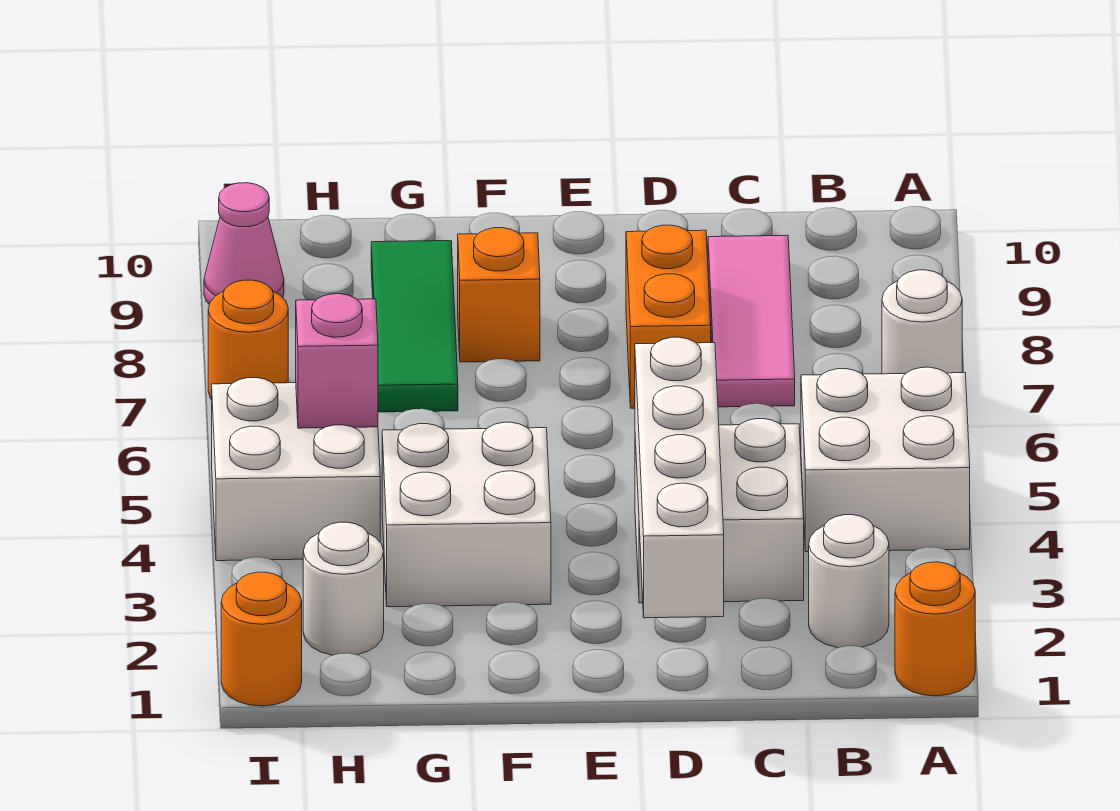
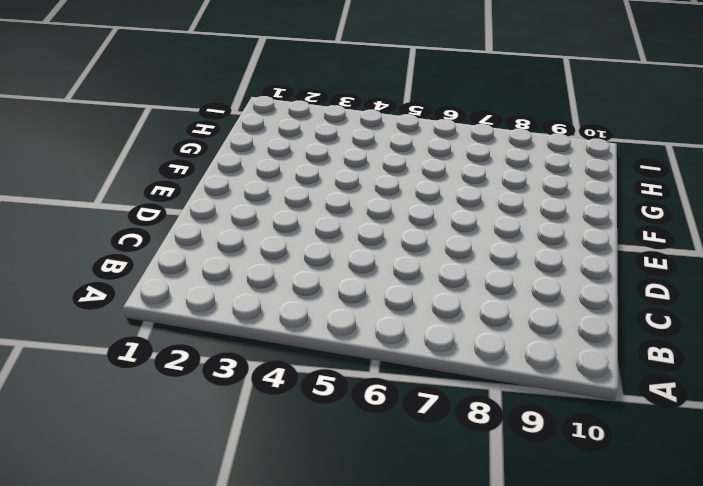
none -> orange 1x1 round brick [895,562,975,696]
none -> white 2x2 brick [801,367,970,552]
none -> white 1x1 round brick [882,270,962,374]

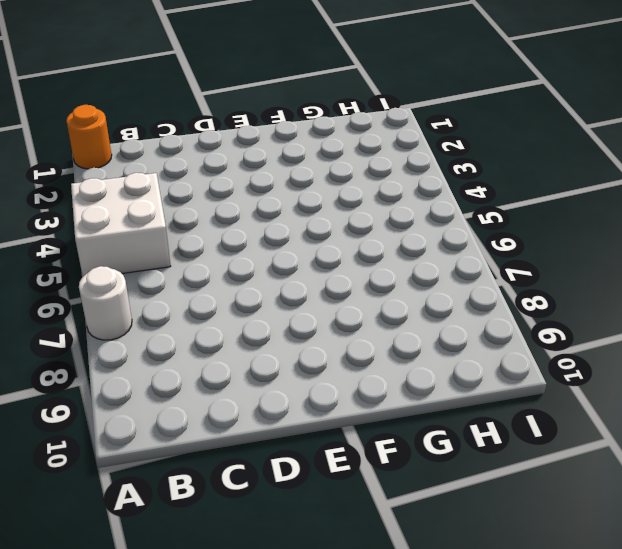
none -> white 1x1 round brick [809,515,889,648]
none -> white 2x2 brick [635,419,804,603]
none -> pink 1x3 tile [708,235,795,407]

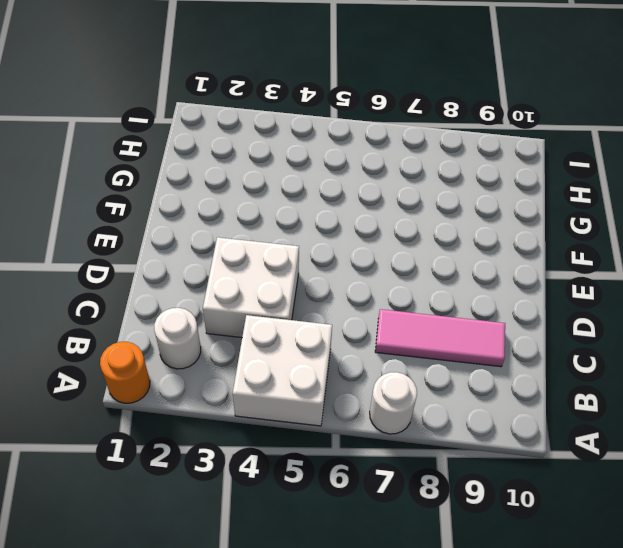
none -> orange 1x2 brick [626,225,711,408]
none -> white 2x2 brick [382,422,551,607]
none -> orange 1x1 brick [458,228,540,362]

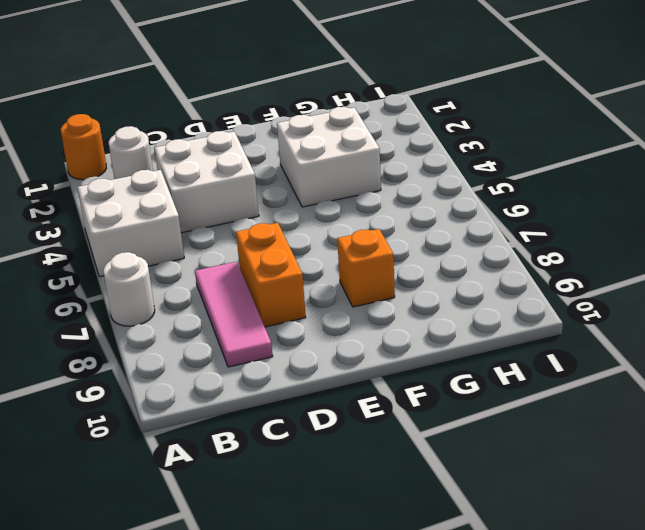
none -> green 1x3 tile [371,241,458,412]
none -> white 1x1 round brick [303,522,384,655]
none -> white 2x2 brick [212,378,380,561]

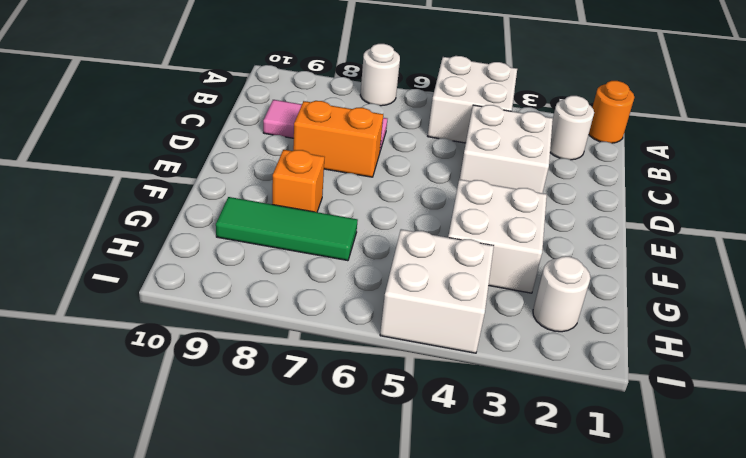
none -> orange 1x1 round brick [221,572,302,706]
none -> orange 1x1 round brick [208,280,288,400]
none -> pink 1x1 cone [204,183,284,304]

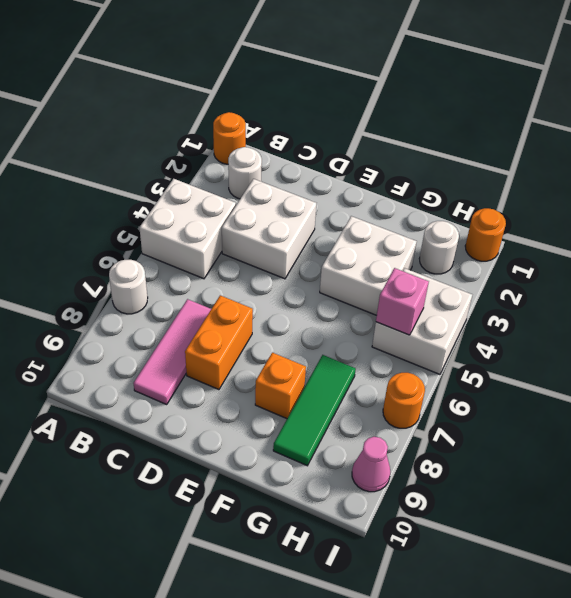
none -> white 1x4 brick [635,337,724,618]

